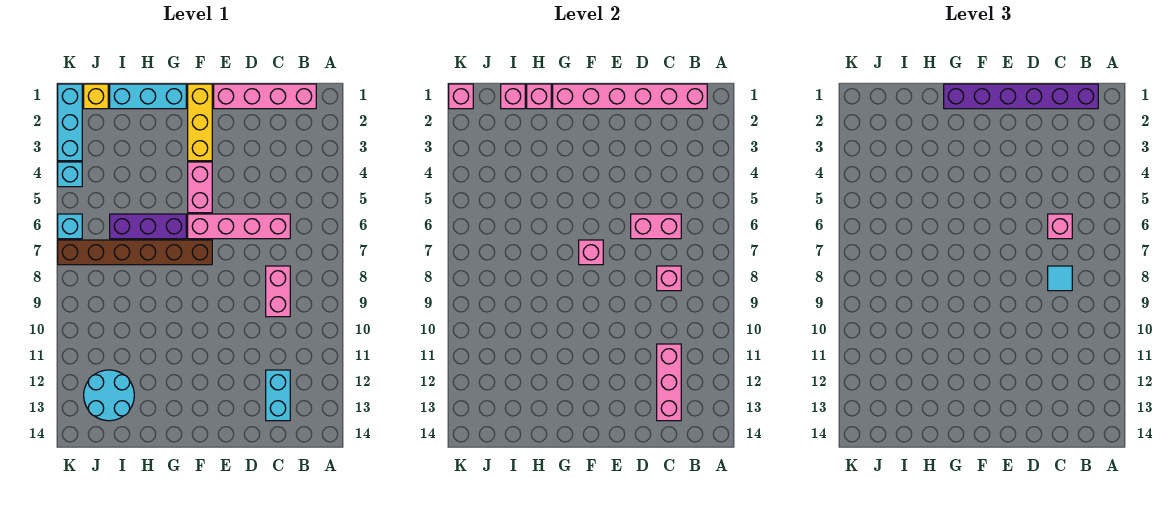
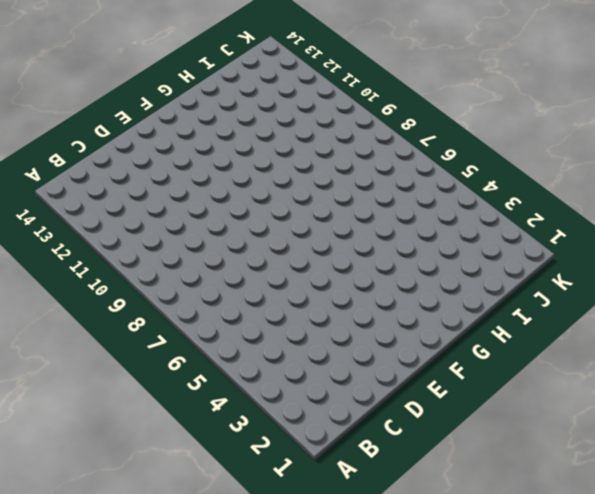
none -> pink 1x4 brick [214,84,316,109]
none -> pink 1x4 brick [188,214,290,239]
none -> pink 1x2 brick [266,266,290,317]

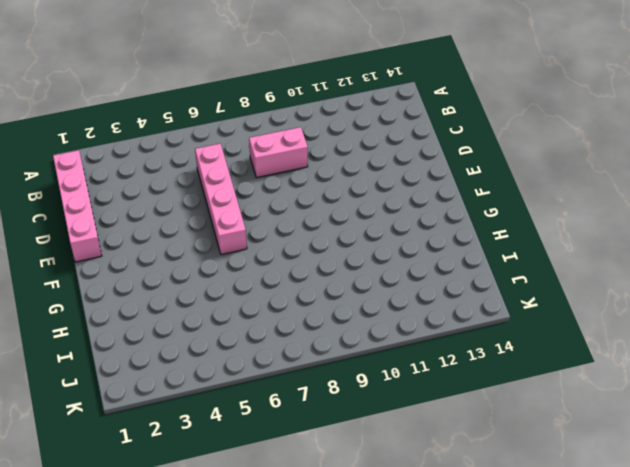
none -> cyan 1x2 brick [266,370,290,421]
none -> yellow 1x3 brick [188,84,212,161]
none -> pink 1x2 brick [188,162,212,213]

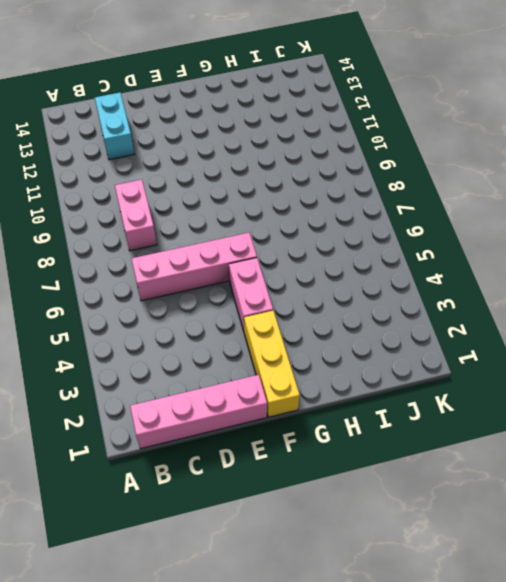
none -> brown 1x6 brick [58,240,212,265]
none -> cyan 1x3 brick [110,84,186,109]
none -> purple 1x3 brick [110,214,186,239]

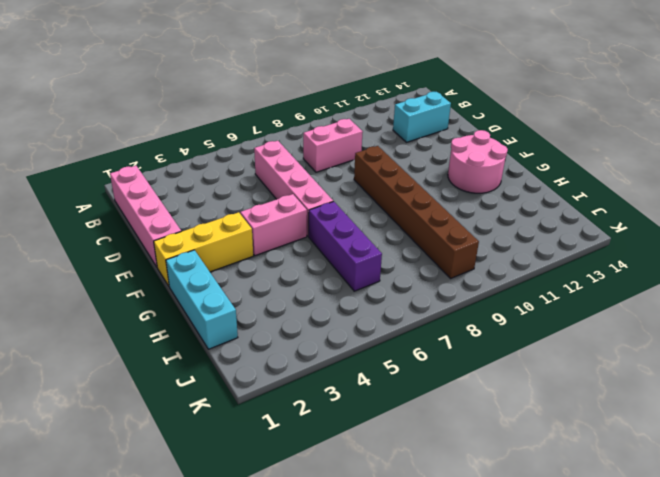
brown 1x6 brick [354,146,479,278] -> brown 1x6 brick moved to [58,240,212,265]
pink 2x2 round brick [448,130,508,193] -> none
none -> cyan 2x2 round brick [84,370,134,421]
none -> yellow 1x1 brick [84,84,108,109]
none -> cyan 1x3 brick [58,84,82,161]

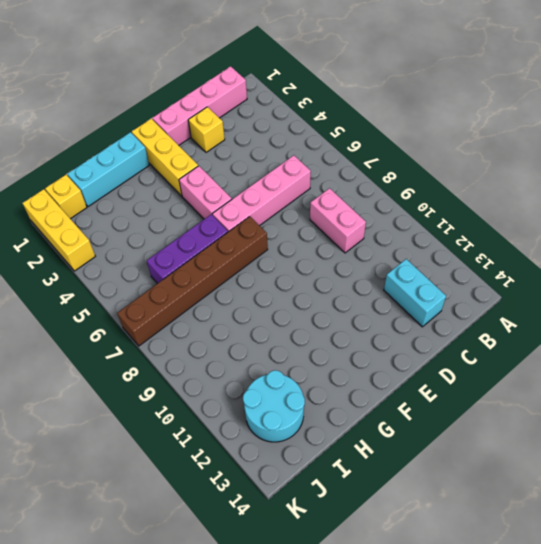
yellow 1x1 brick [188,107,225,152] -> none
yellow 1x3 brick [23,189,95,271] -> cyan 1x3 brick [58,84,82,161]
none -> cyan 1x1 brick [58,162,82,187]
none -> cyan 1x1 brick [58,214,82,239]
none -> pink 1x6 brick [553,84,707,109]

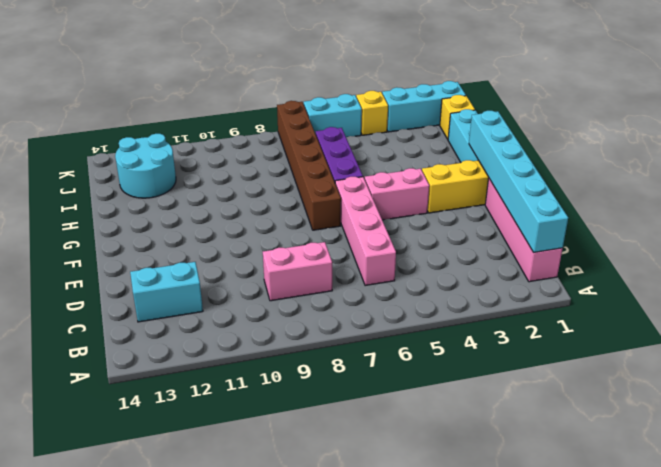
cyan 1x6 brick [469,111,568,253] -> pink 1x6 brick [553,84,707,109]
yellow 1x1 brick [356,91,388,135] -> cyan 1x1 brick [58,162,82,187]
cyan 1x2 brick [304,94,362,137] -> cyan 1x1 brick [58,214,82,239]
none -> pink 1x2 brick [631,214,681,239]
none -> pink 1x1 brick [657,266,681,291]
none -> pink 1x3 brick [657,344,681,421]

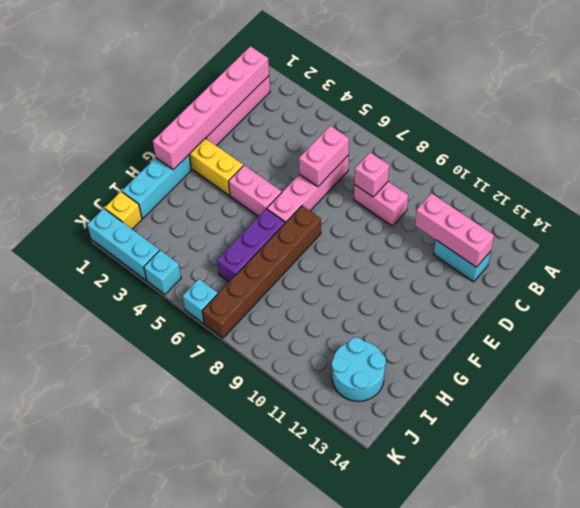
none -> pink 1x1 brick [579,240,603,265]
none -> pink 1x1 brick [527,84,551,109]
none -> pink 1x1 brick [501,84,525,109]

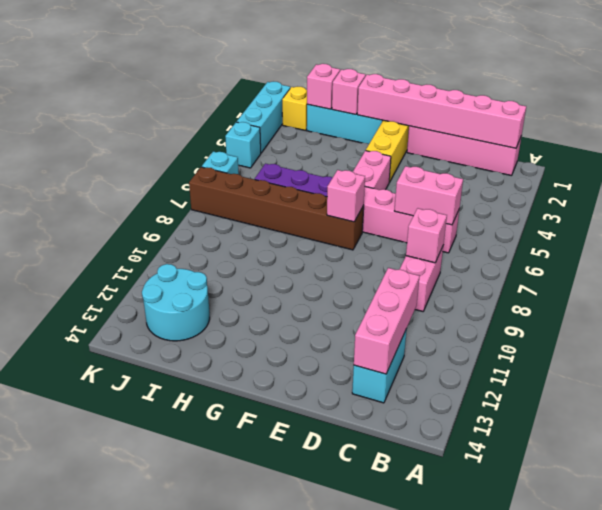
none -> pink 1x1 brick [449,84,473,109]
none -> purple 1x6 brick [944,84,1098,109]
none -> pink 1x1 brick [1048,214,1072,239]

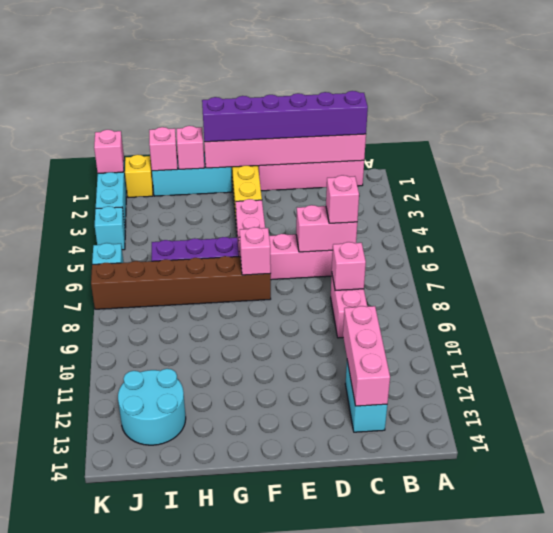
none -> cyan 1x1 tile [1048,266,1072,291]

